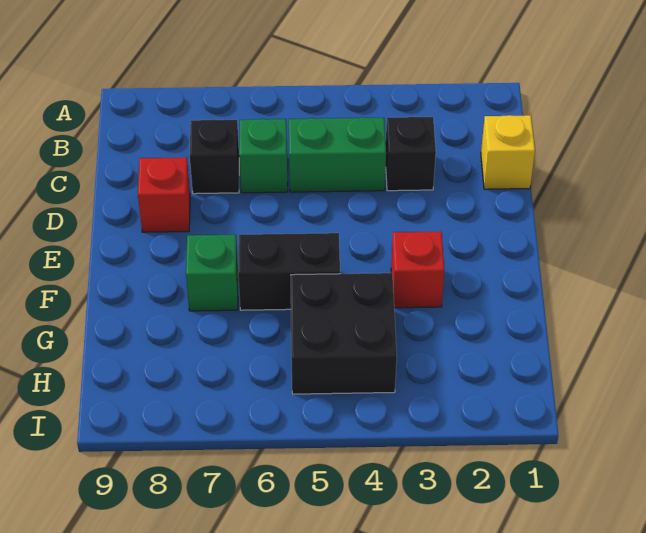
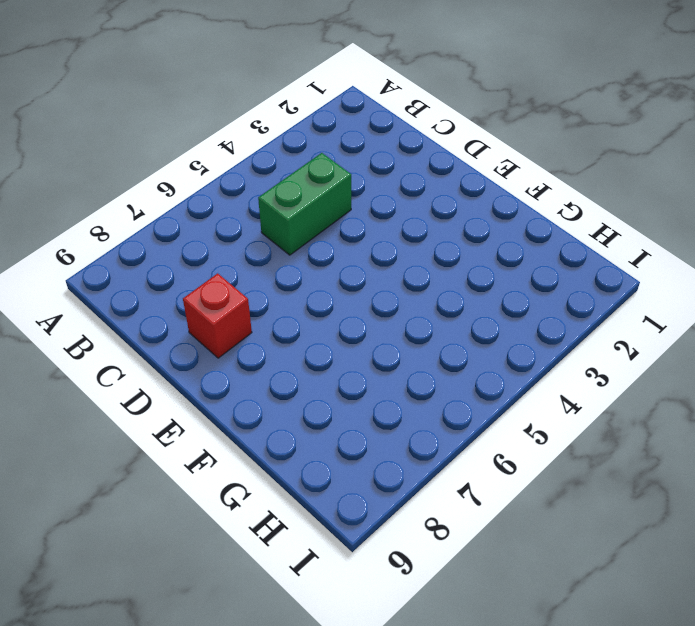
none -> yellow 1x1 brick [481,115,535,189]
none -> black 1x1 brick [386,117,436,191]

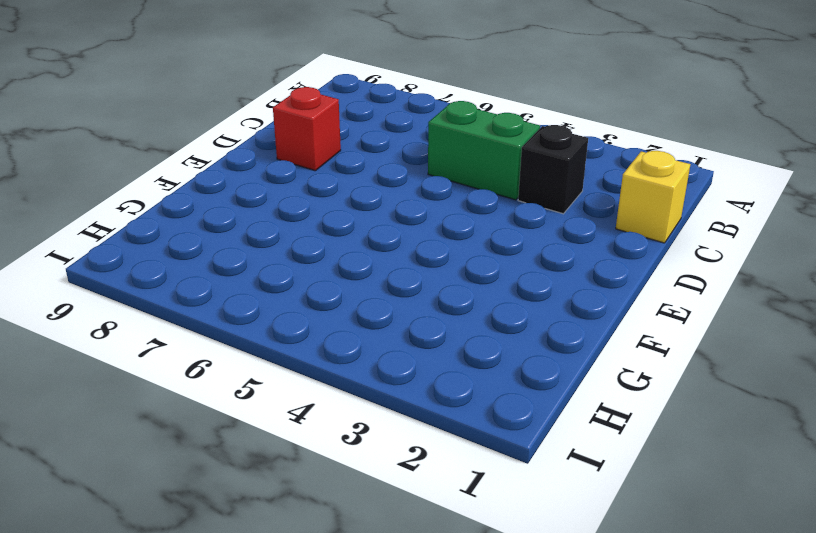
none -> green 1x1 brick [239,119,288,193]
none -> black 1x1 brick [190,119,239,194]

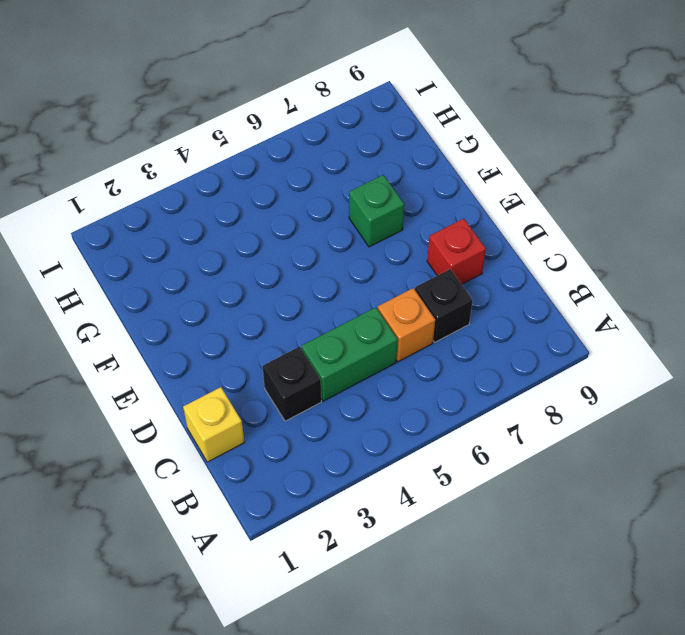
orange 1x1 brick [378,288,435,362] -> green 1x1 brick [239,119,288,193]
none -> red 1x1 brick [391,231,444,308]
none -> black 1x2 brick [238,233,340,310]

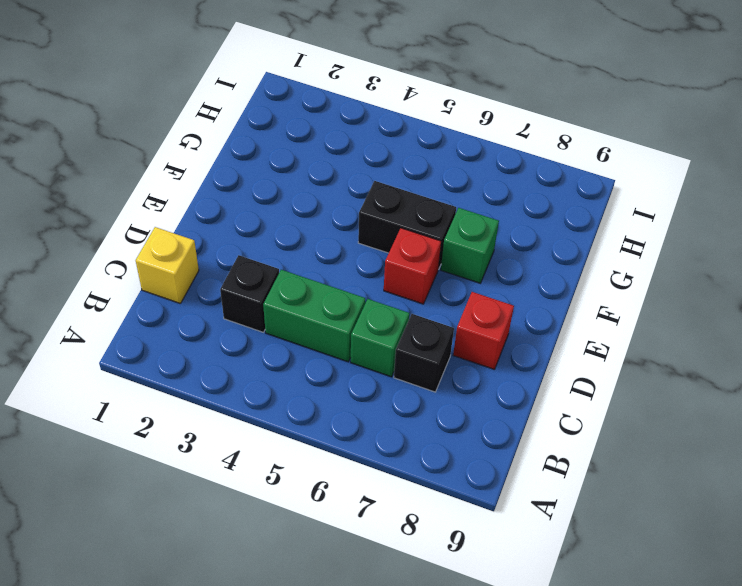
red 1x1 brick [384,228,441,304] -> red 1x1 brick moved to [391,231,444,308]
none -> black 2x2 brick [291,273,397,394]

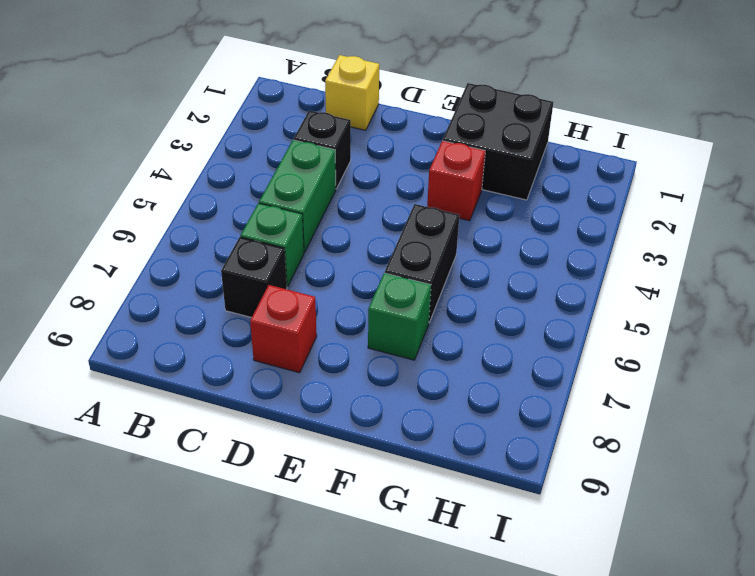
black 2x2 brick [443,83,553,200] -> black 2x2 brick moved to [291,273,397,394]

